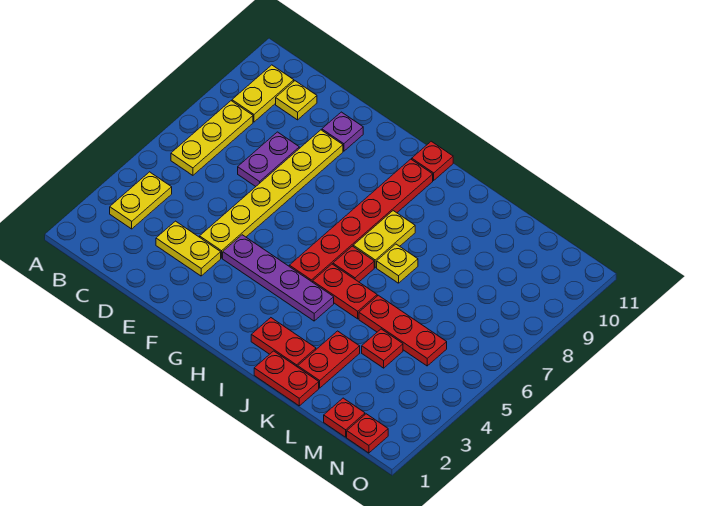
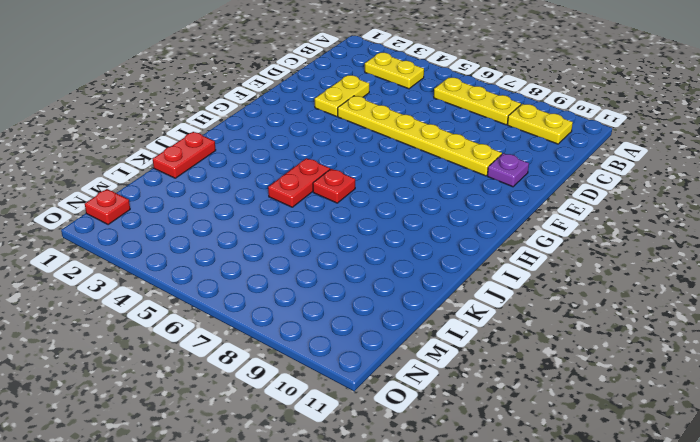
none -> yellow 1x1 plate [276,81,317,120]
none -> purple 1x2 plate [238,132,299,186]
none -> purple 1x4 plate [223,235,334,321]

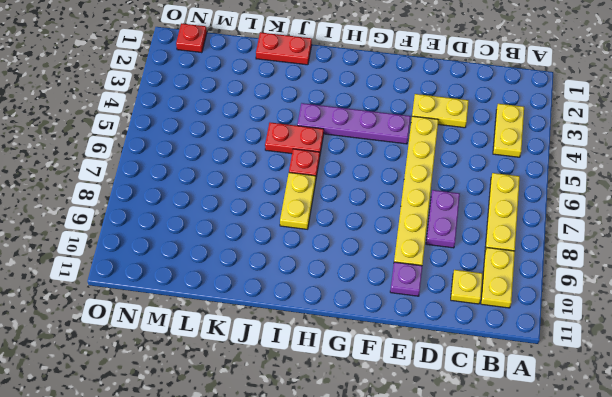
none -> red 1x6 plate [289,159,433,282]
none -> red 1x1 plate [412,141,453,180]
none -> red 1x2 plate [251,318,316,367]

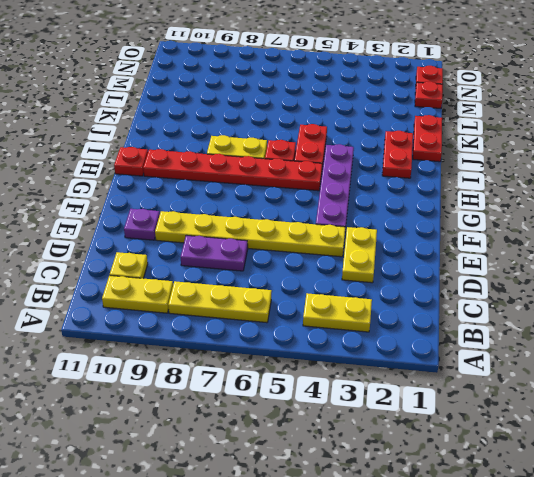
none -> yellow 1x1 plate [377,244,418,283]
none -> red 1x2 plate [298,331,360,388]
none -> red 1x3 plate [359,295,447,366]

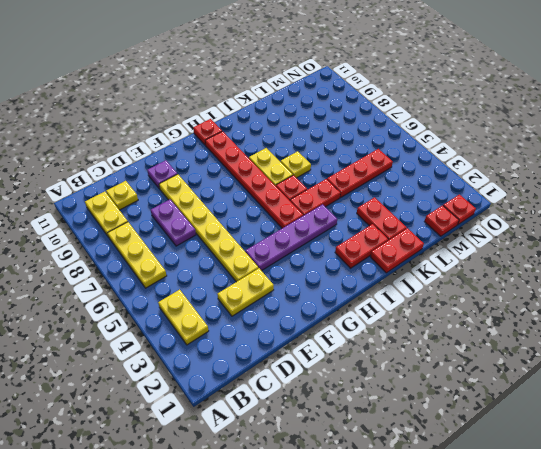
none -> red 1x1 plate [362,329,403,368]

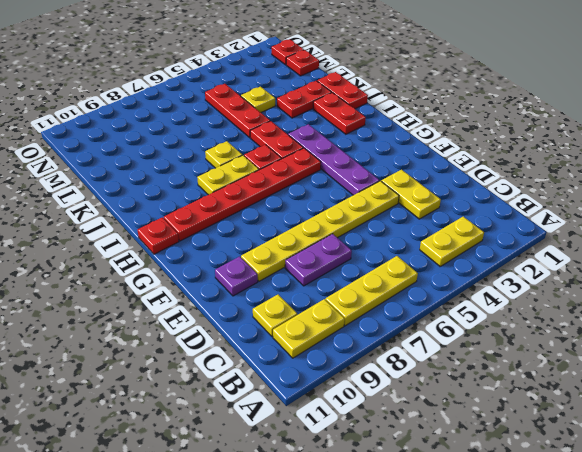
yellow 1x1 plate [241,87,275,112] -> red 1x1 plate [362,329,403,368]

